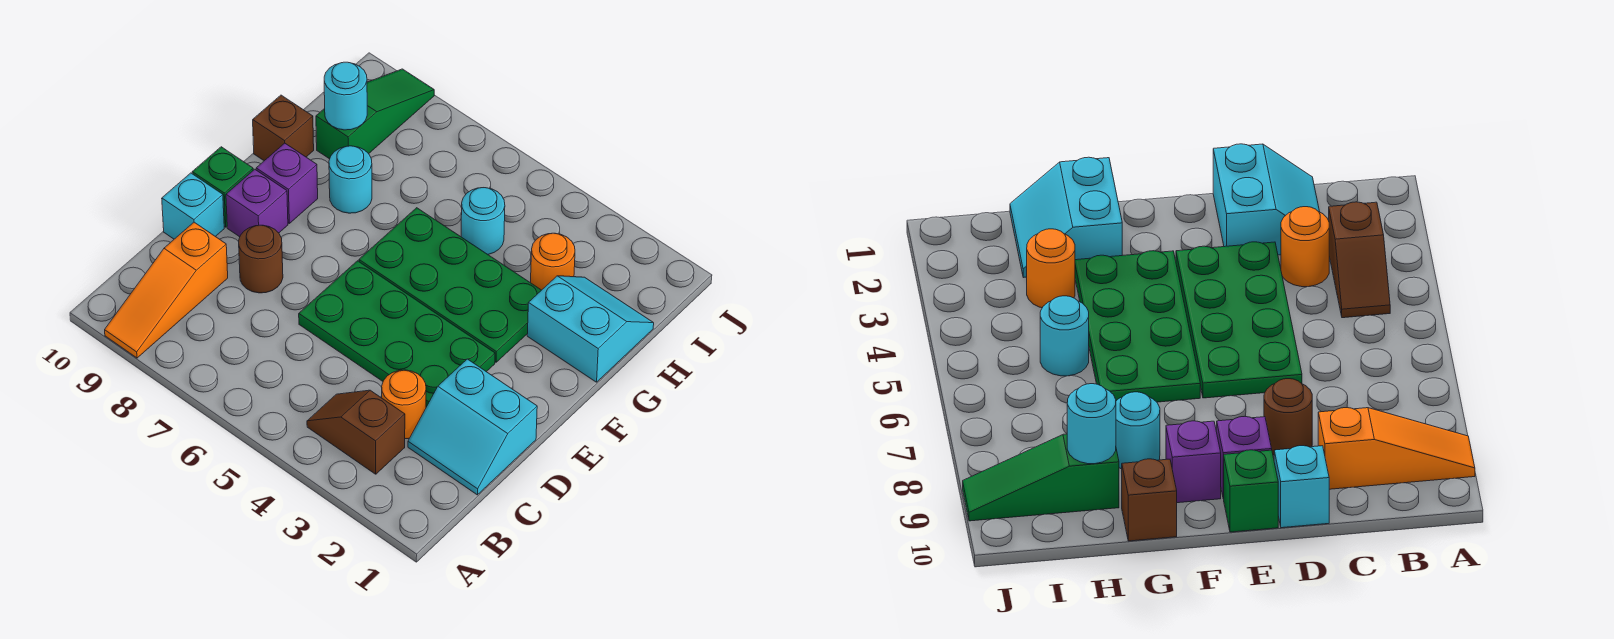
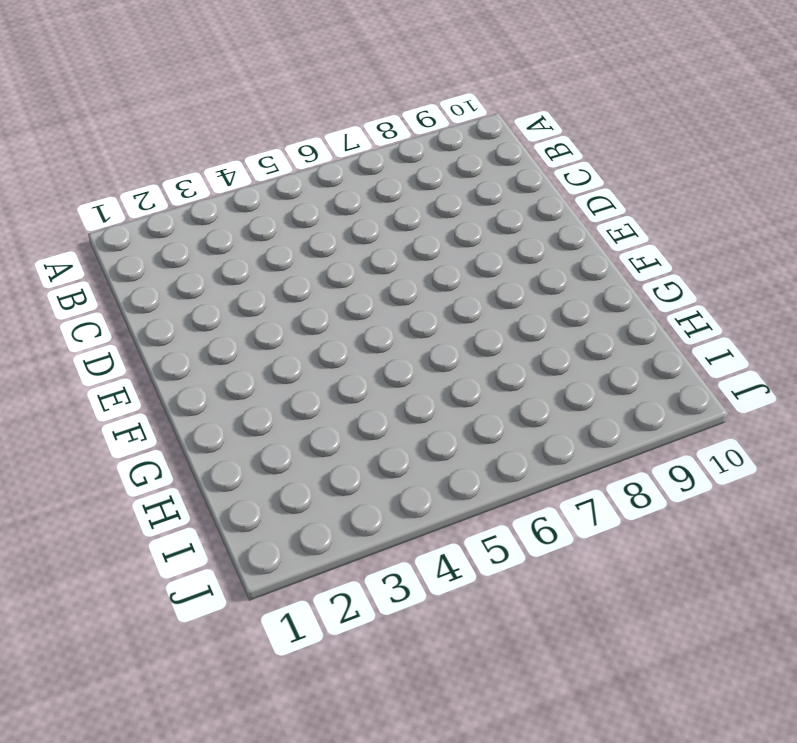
none -> orange 1x3 slope [105,222,228,358]
none -> brown 1x2 slope [307,390,405,474]
none -> cyan 2x2 slope [408,359,537,495]

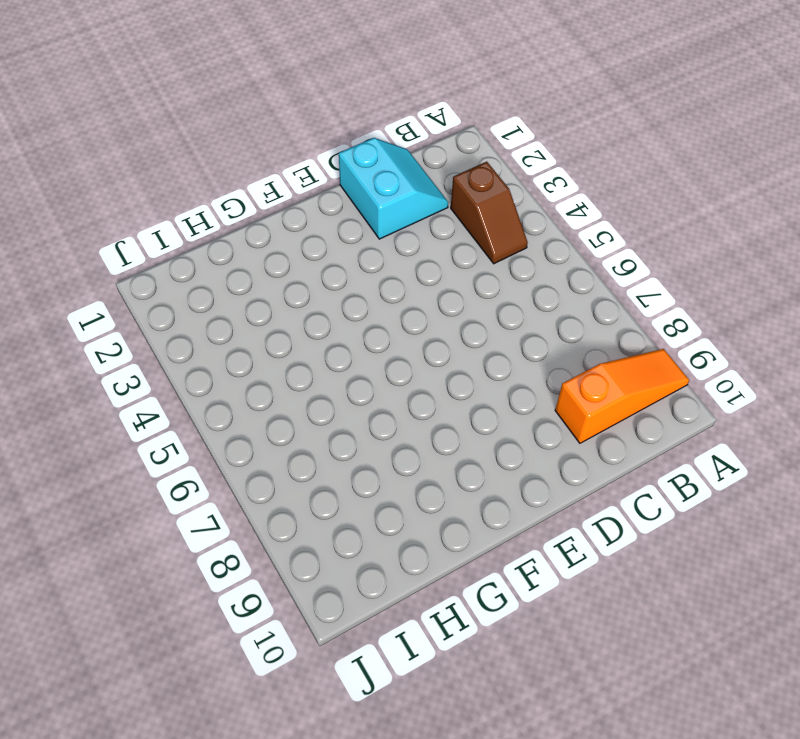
none -> orange 1x1 round brick [382,370,426,439]
none -> green 2x4 plate [299,261,495,407]
none -> brown 1x1 round brick [239,225,283,293]

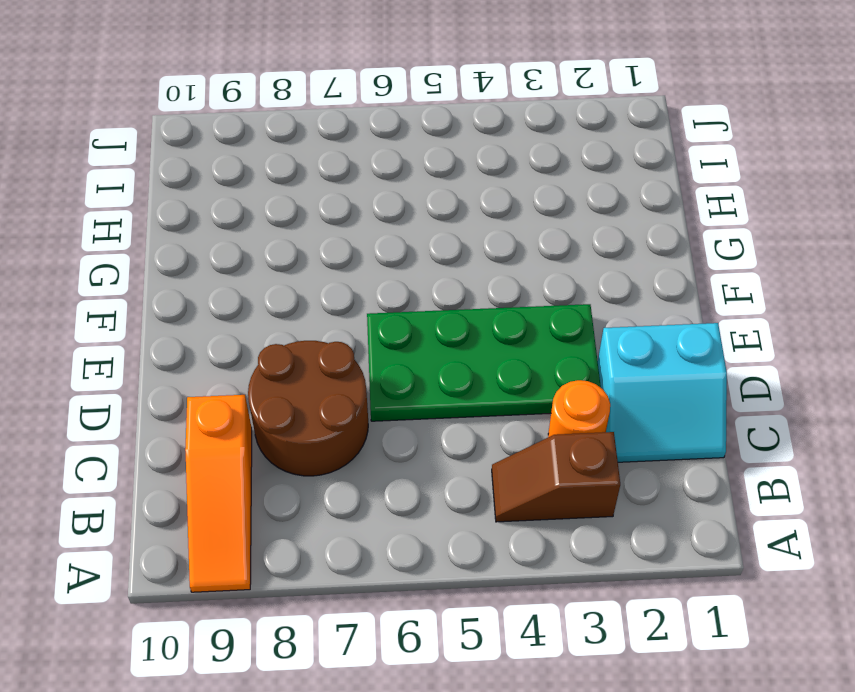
brown 2x2 round brick [248,341,368,476] -> brown 1x1 round brick [239,225,283,293]
none -> cyan 1x1 brick [162,173,224,239]
none -> purple 1x1 brick [226,169,288,237]
none -> green 1x1 brick [192,147,253,227]

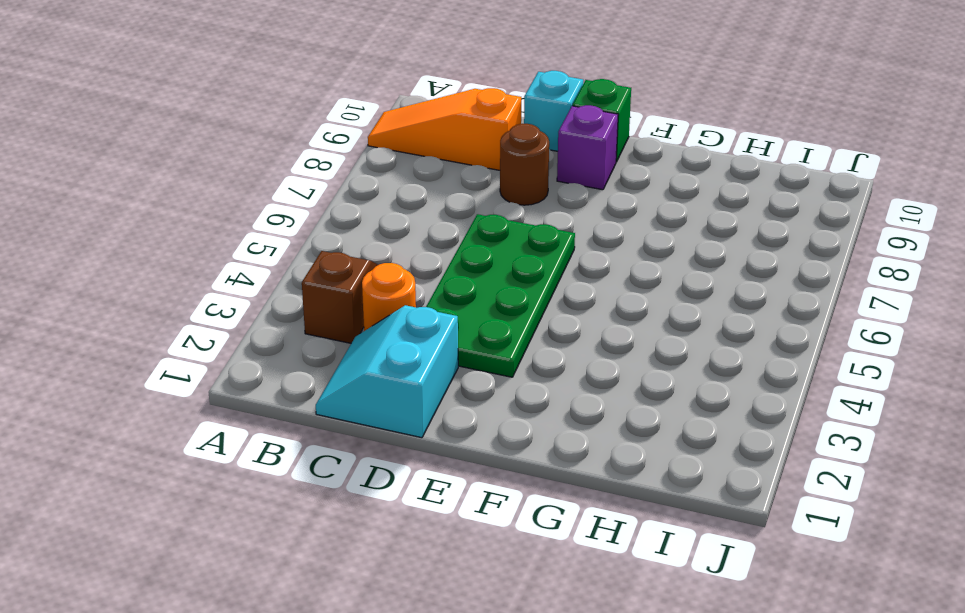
none -> green 2x4 plate [359,208,541,362]
none -> purple 1x1 brick [256,143,318,223]
none -> cyan 2x2 slope [527,276,654,382]

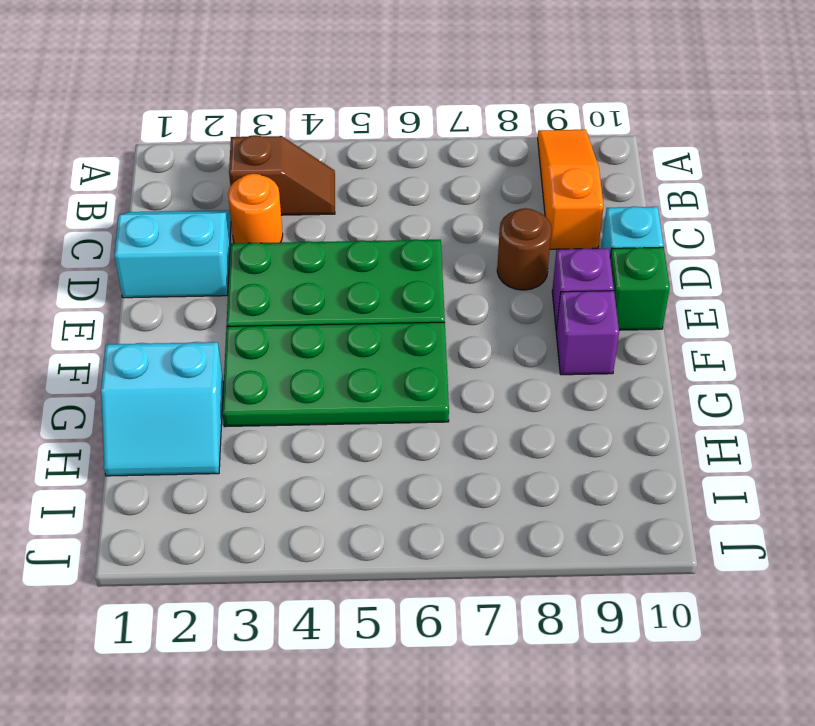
none -> cyan 1x1 round brick [329,146,372,213]
none -> brown 1x1 brick [253,95,314,161]
none -> orange 1x1 round brick [531,233,575,290]

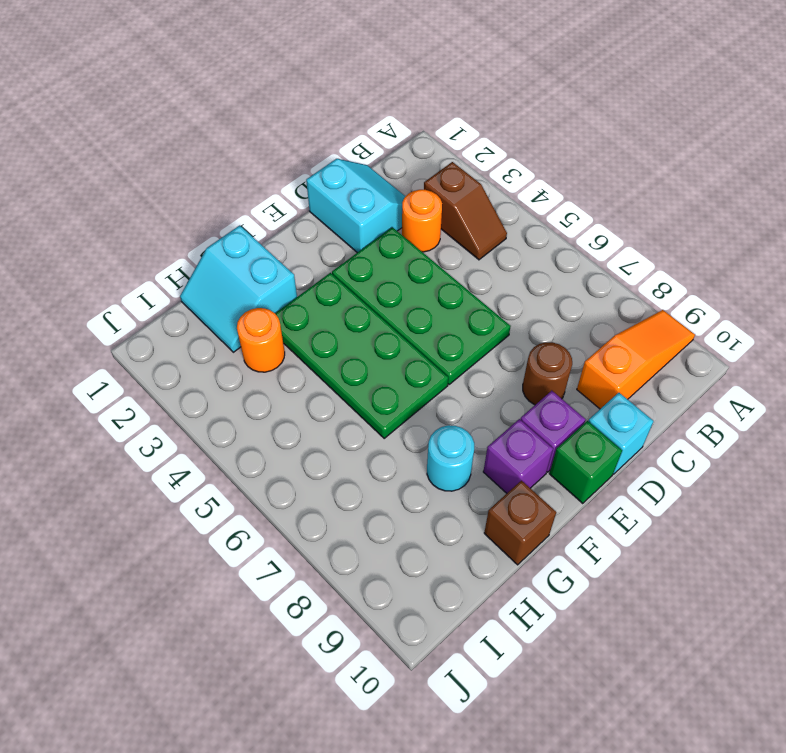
none -> cyan 1x1 round brick [461,188,505,254]
none -> green 1x3 slope [316,69,434,159]
none -> cyan 1x1 round brick [324,62,367,130]

